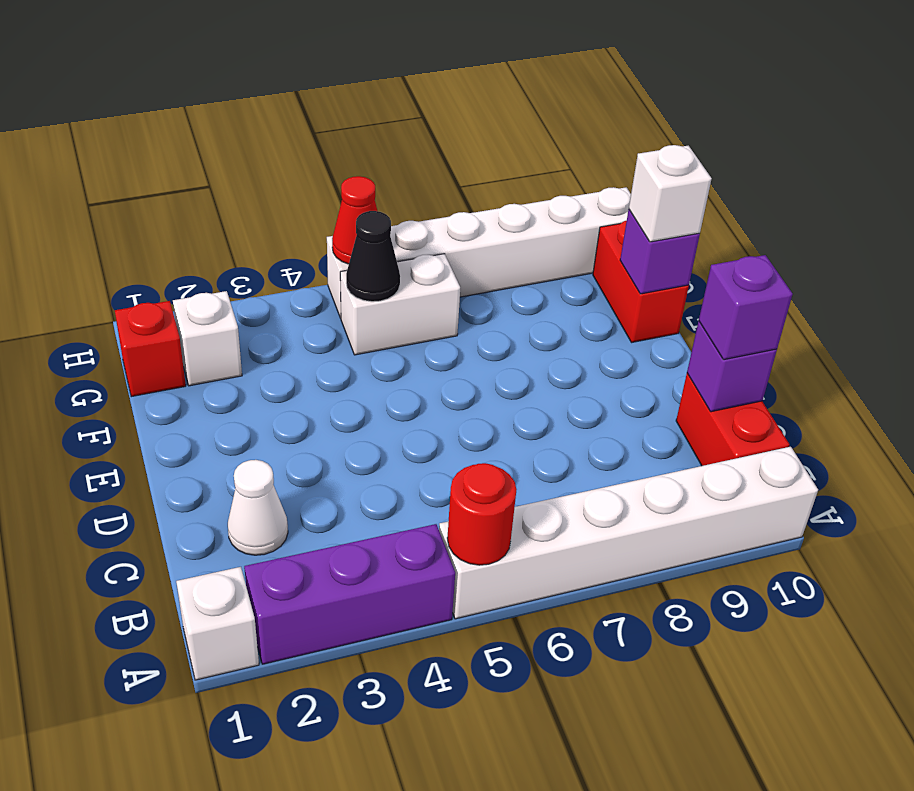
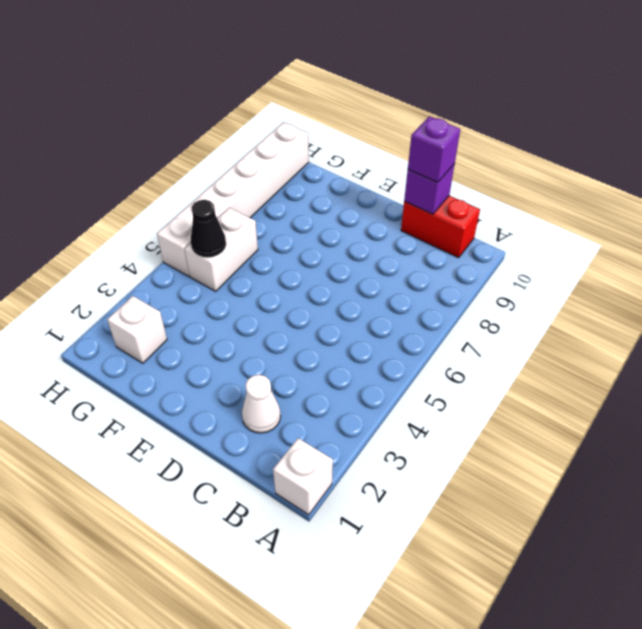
none -> purple 1x3 brick [244,524,455,664]
none -> white 1x6 brick [439,447,818,619]
none -> red 1x2 brick [593,221,689,343]

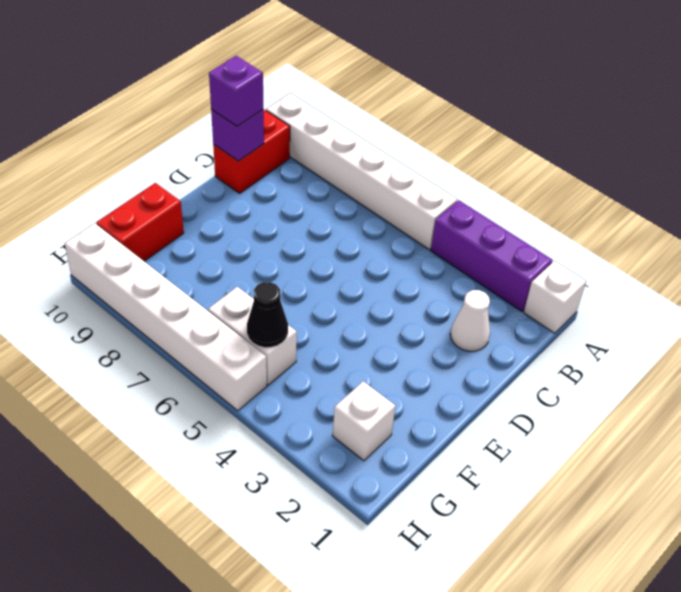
none -> red 1x1 brick [115,301,186,397]
none -> red 1x1 round brick [447,463,517,565]
none -> purple 1x1 brick [620,209,700,294]

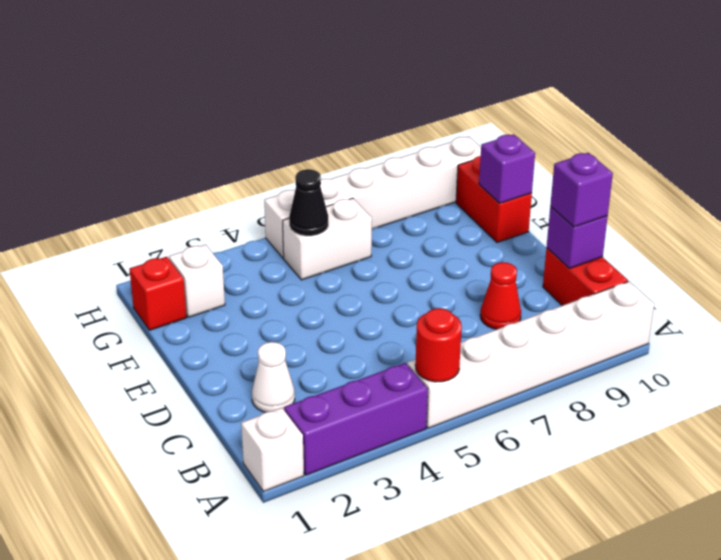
red 1x1 cone [480,262,521,329] -> red 1x1 cone moved to [332,176,377,264]
none -> white 1x1 brick [629,145,712,242]

